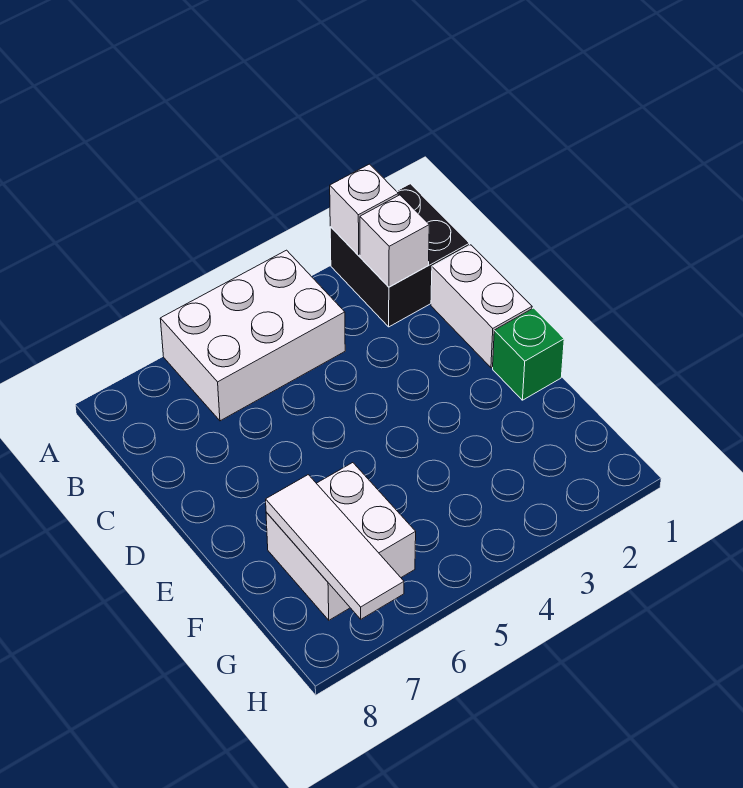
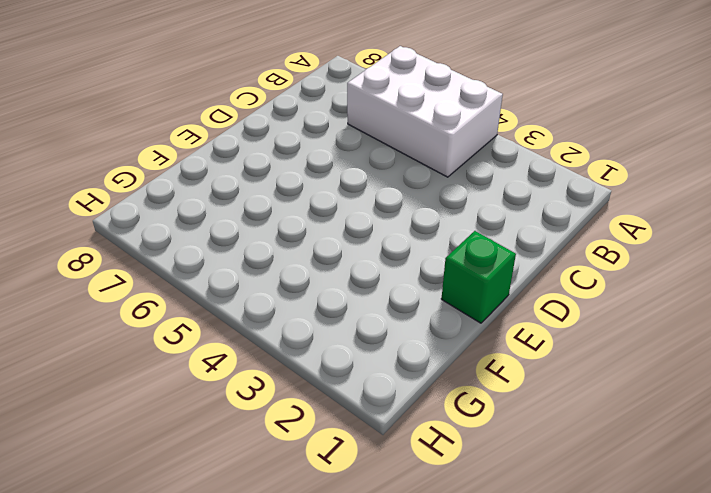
none -> black 2x2 brick [330,184,470,327]
none -> white 1x2 brick [431,245,532,368]

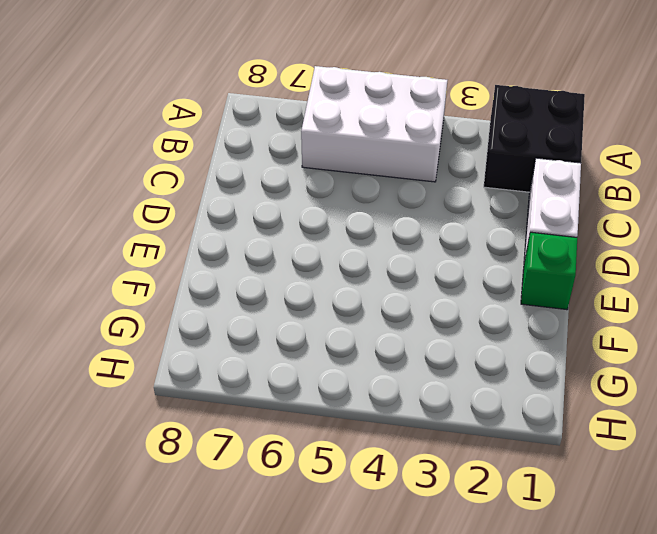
none -> white 2x2 brick [266,463,416,620]
none -> white 1x1 brick [330,164,398,256]

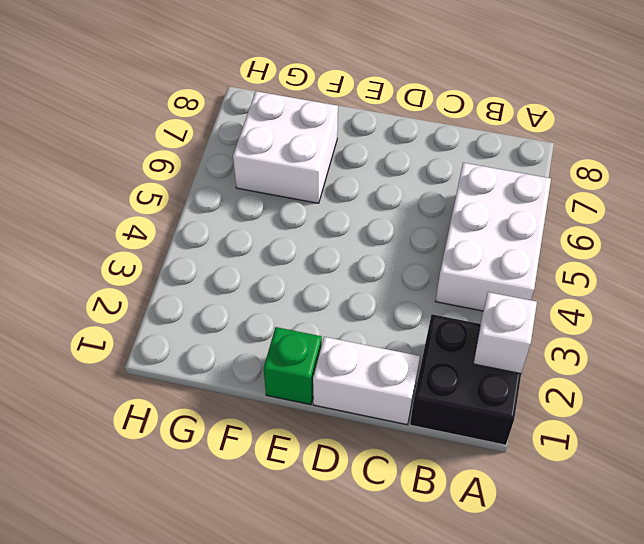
none -> white 1x1 brick [360,195,429,287]
none -> white 1x3 tile [266,475,404,619]

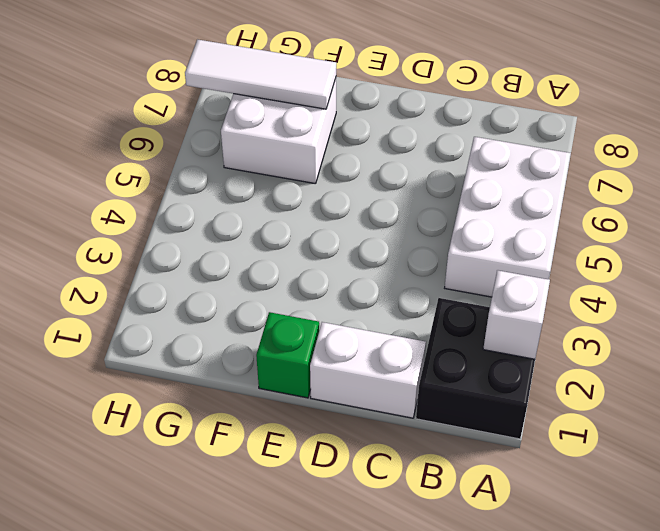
none -> white 1x1 brick [360,195,429,287]

